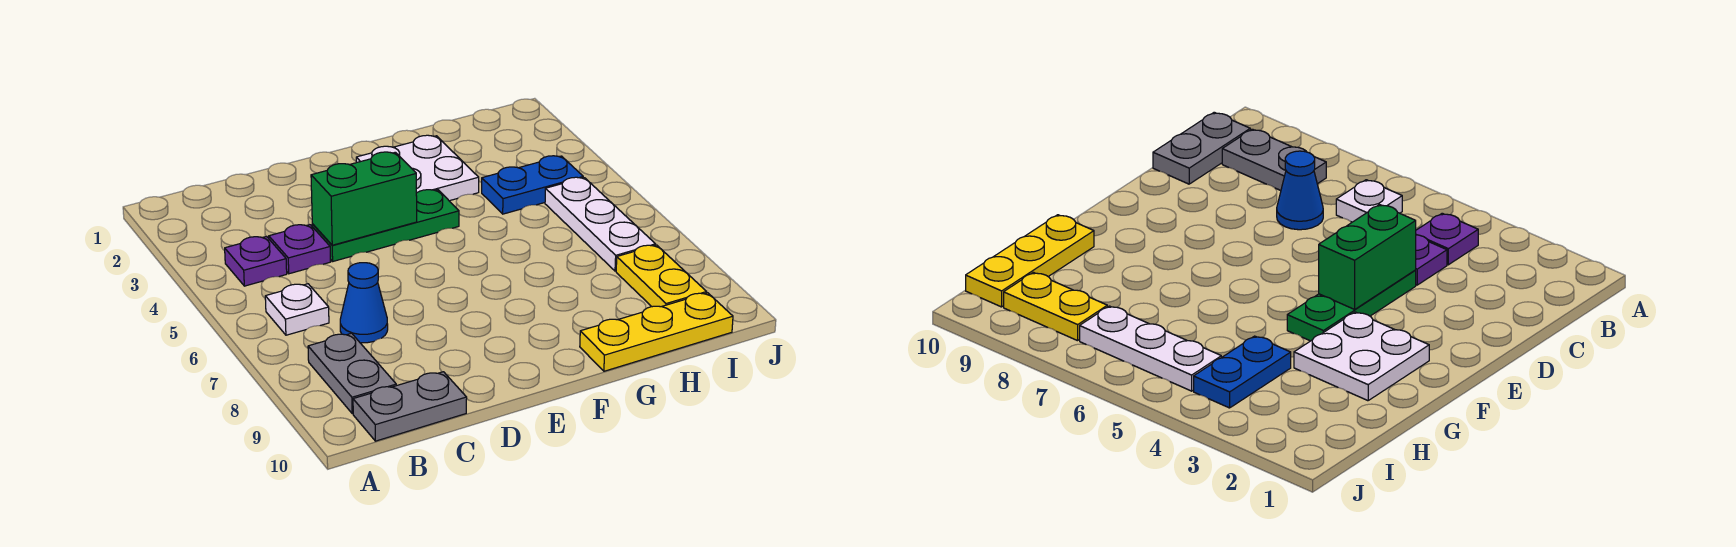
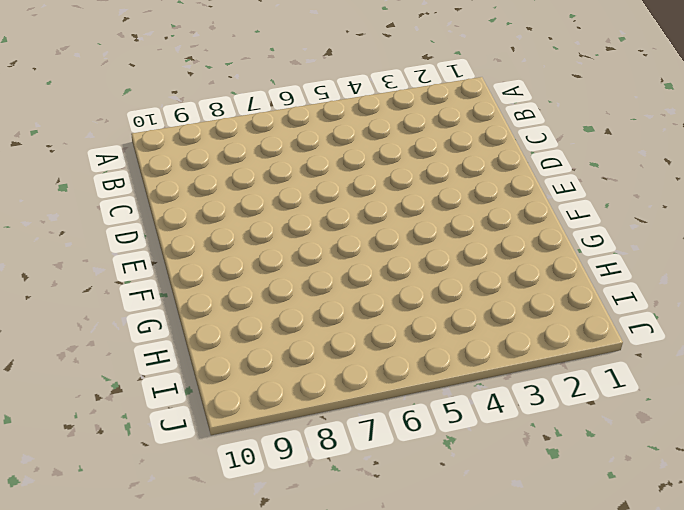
none -> purple 1x1 plate [225,237,287,286]
none -> white 1x1 plate [265,284,329,335]
none -> grey 1x2 plate [308,333,396,414]

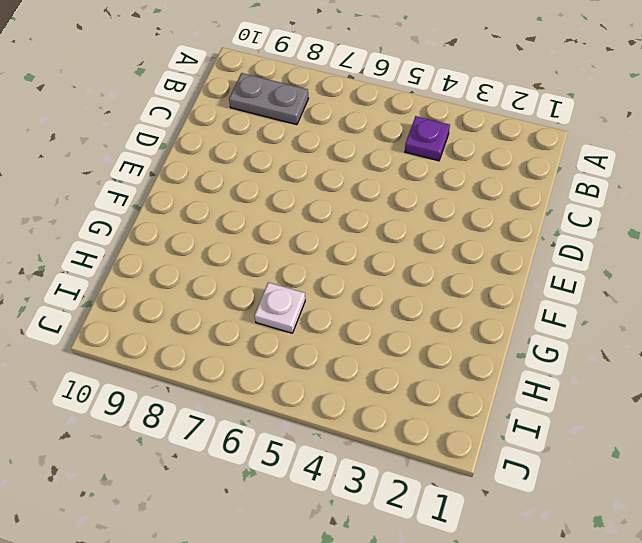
white 1x1 plate [254,282,305,333] -> white 1x1 plate moved to [265,284,329,335]
none -> grey 1x2 plate [353,372,467,441]
none -> purple 1x1 plate [269,225,331,274]
none -> blue 1x1 cone [340,263,388,343]

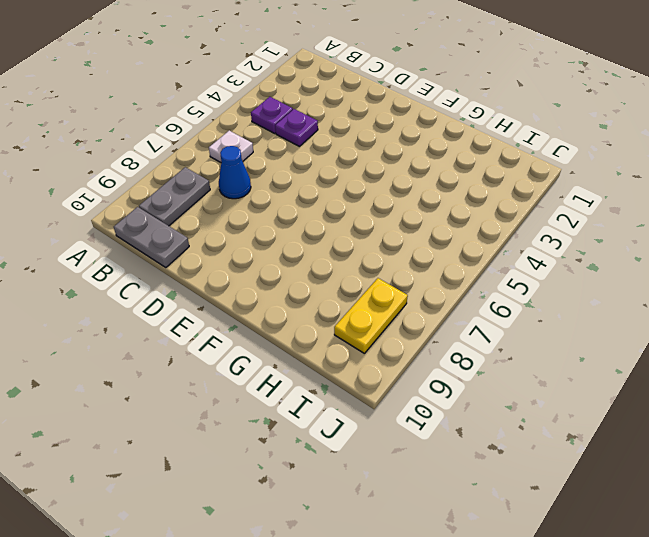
none -> green 1x3 plate [312,190,459,261]
none -> white 2x2 plate [356,135,479,201]
none -> yellow 1x3 plate [580,293,733,371]

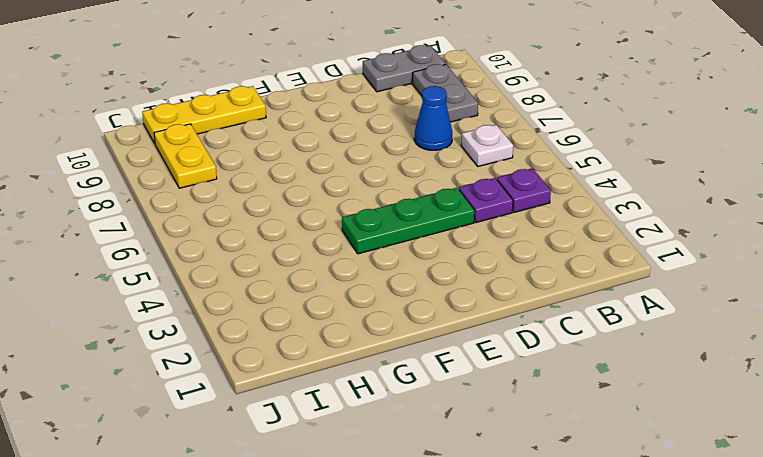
none -> white 2x2 plate [356,135,479,201]
none -> blue 1x2 plate [482,156,583,214]
none -> white 1x3 plate [545,177,656,271]

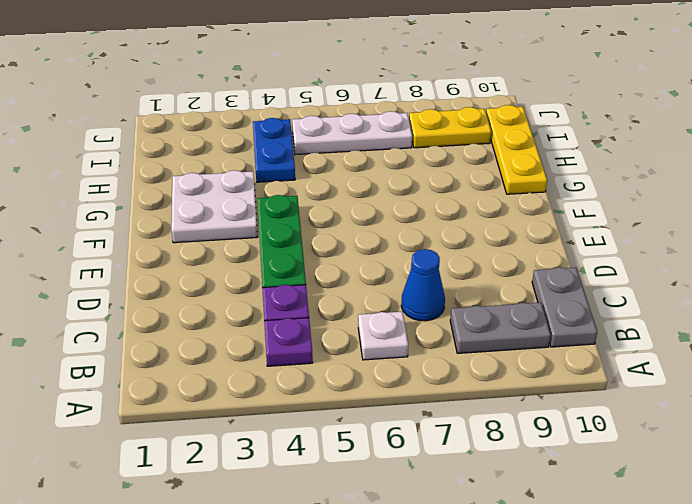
none -> green 1x2 brick [311,152,417,245]

